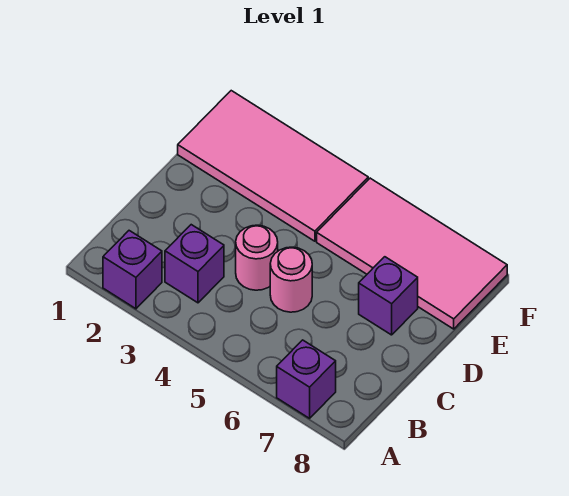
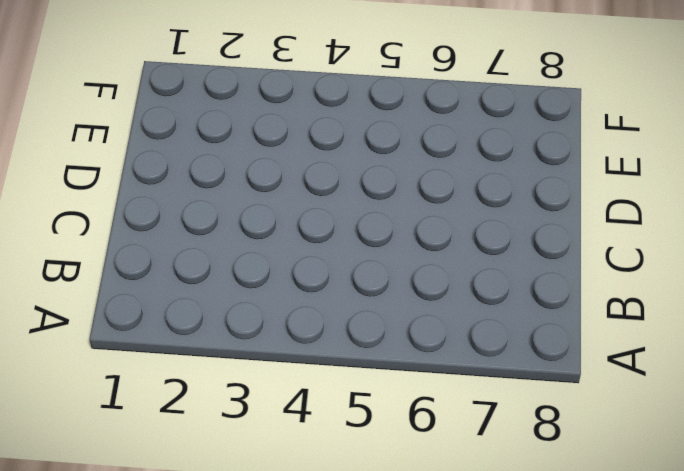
none -> purple 1x1 brick [103,231,162,309]
none -> purple 1x1 brick [277,340,336,418]

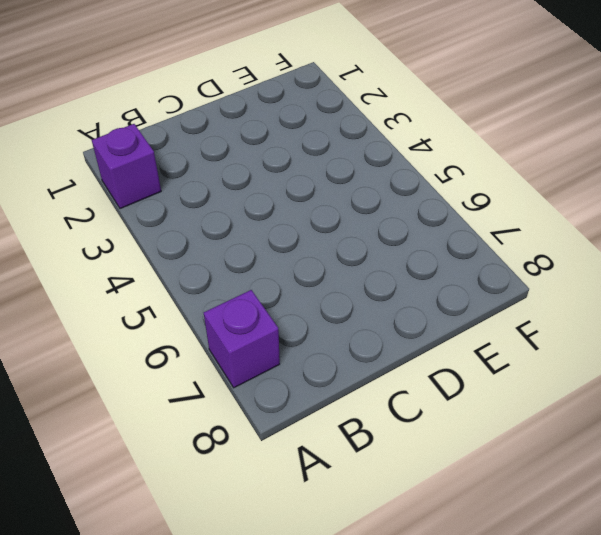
none -> purple 1x1 brick [165,225,224,303]
none -> pink 1x1 round brick [236,225,278,290]

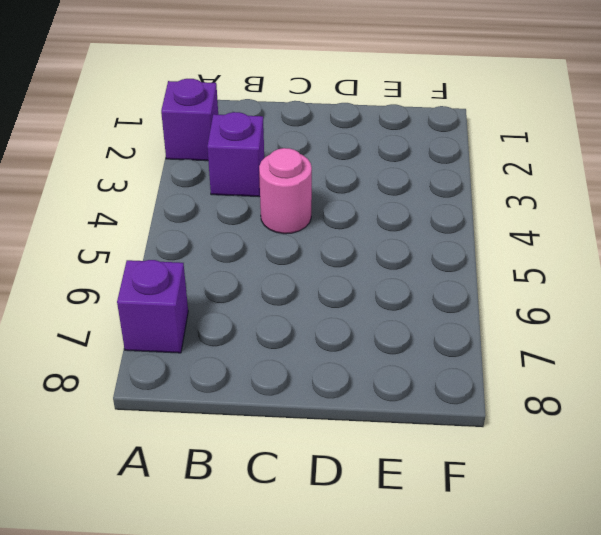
none -> pink 1x1 round brick [270,247,312,312]
none -> purple 1x1 brick [359,257,418,335]

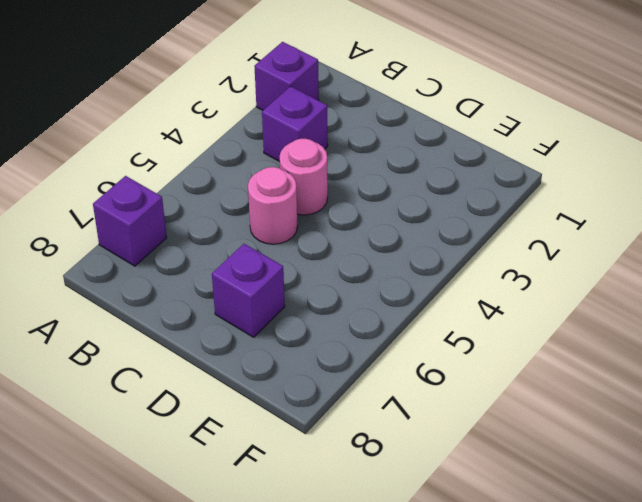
none -> pink 2x4 tile [178,91,368,241]
none -> pink 2x4 tile [317,178,507,329]

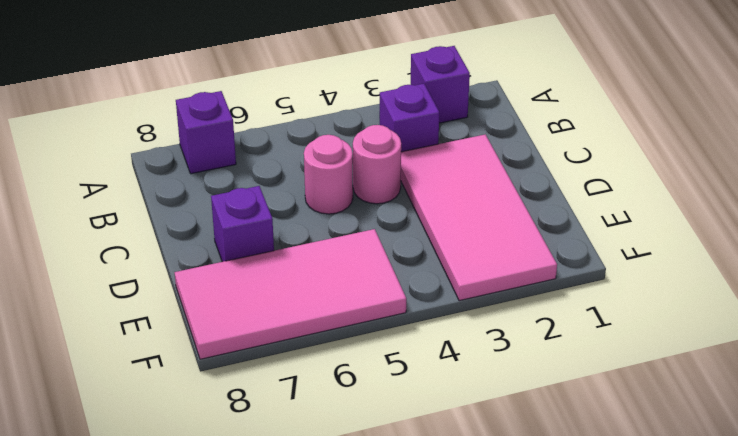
pink 2x4 tile [401,134,557,301] -> pink 2x4 tile turned to [178,91,368,241]

